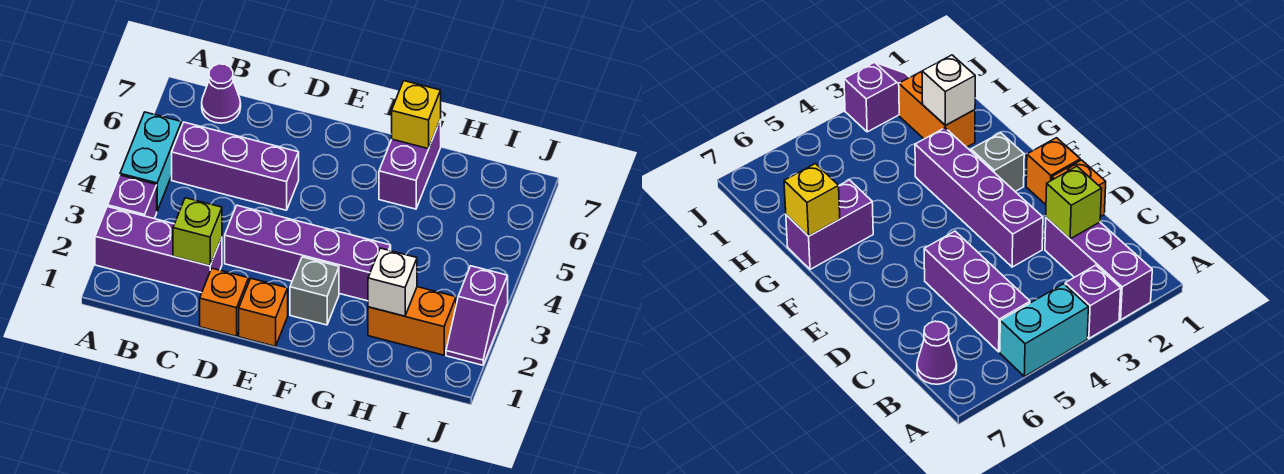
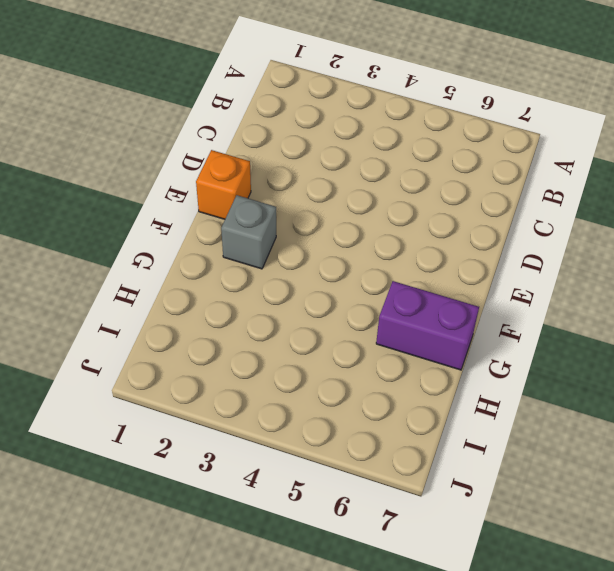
none -> purple 1x3 brick [95,206,222,293]
none -> purple 1x1 brick [108,175,157,219]
none -> cyan 1x2 brick [120,112,182,211]

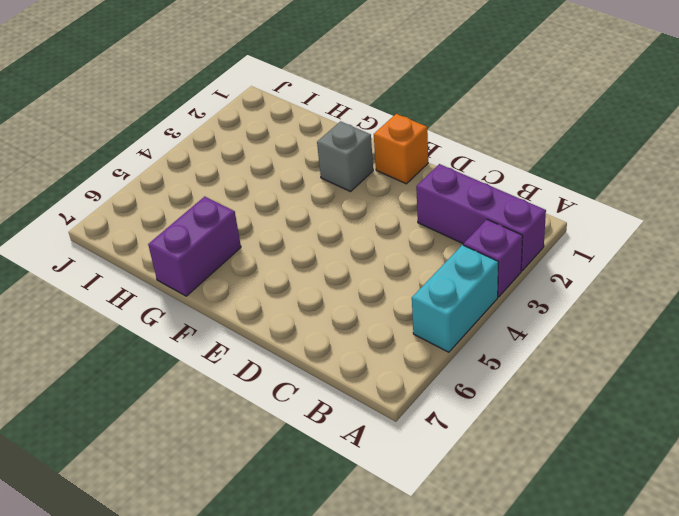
none -> purple 1x3 brick [172,122,299,210]
none -> purple 1x1 cone [202,64,241,123]
none -> orange 1x1 brick [200,268,249,336]

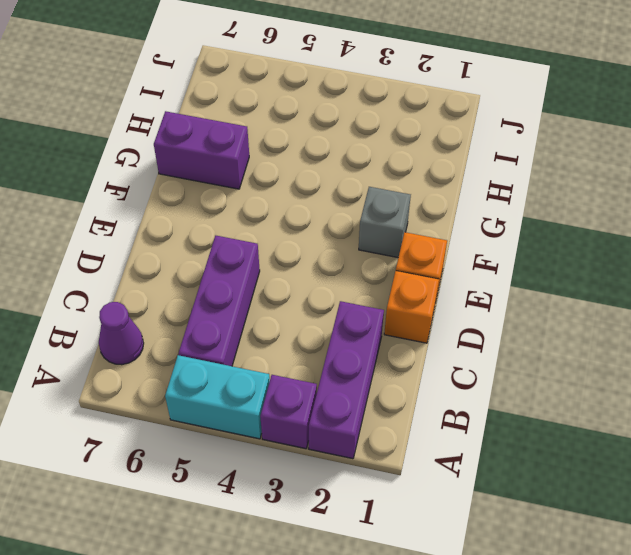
none -> purple 1x4 brick [225,205,391,301]
none -> orange 1x2 brick [368,287,456,355]
none -> purple 1x2 slope [446,266,508,365]

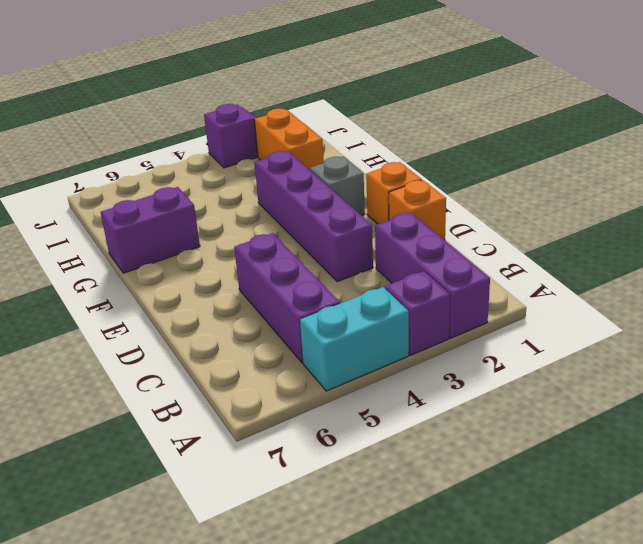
none -> purple 1x1 cone [202,64,241,123]
none -> lime 1x1 brick [173,198,222,266]
none -> yellow 1x1 brick [392,81,441,149]

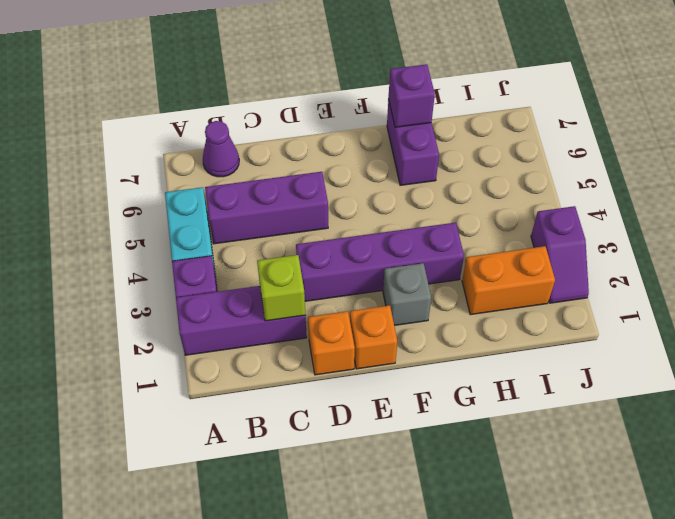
purple 1x1 brick [388,64,435,127] -> yellow 1x1 brick [392,81,441,149]
none -> white 1x1 brick [368,248,417,316]

